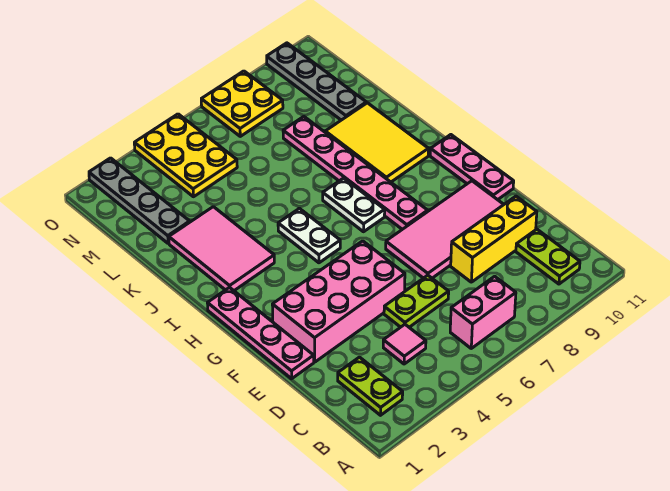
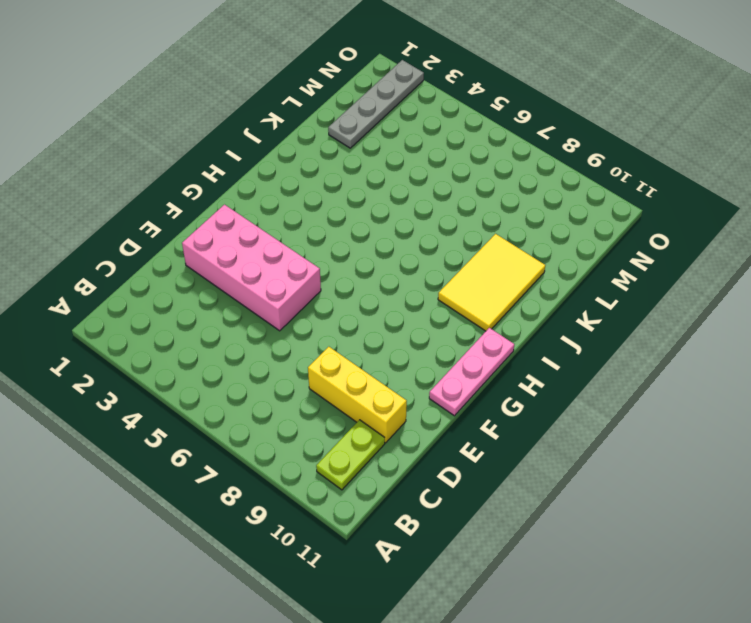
none -> lime 1x2 plate [338,357,403,415]
none -> pink 1x2 brick [450,276,516,348]
none -> pink 1x1 tile [383,325,426,364]

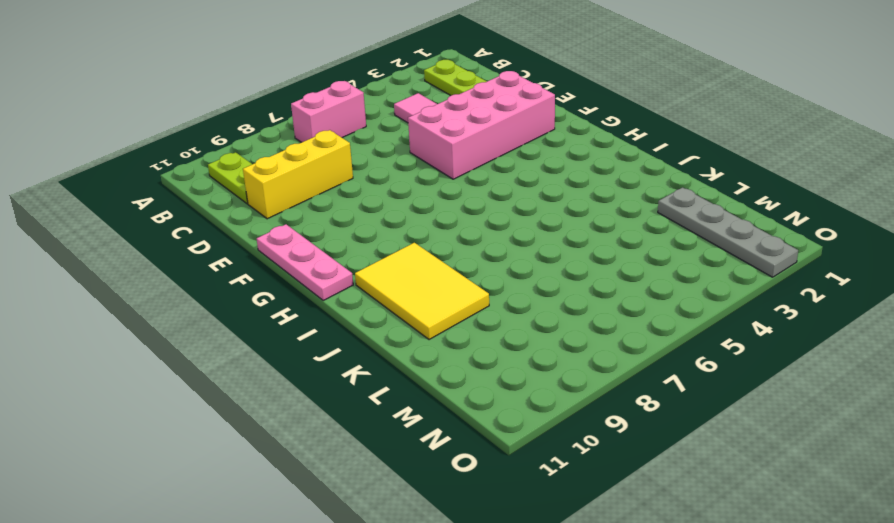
none -> lime 1x2 plate [384,275,449,327]
none -> pink 1x4 plate [208,287,314,379]
none -> pink 2x4 tile [386,181,504,278]

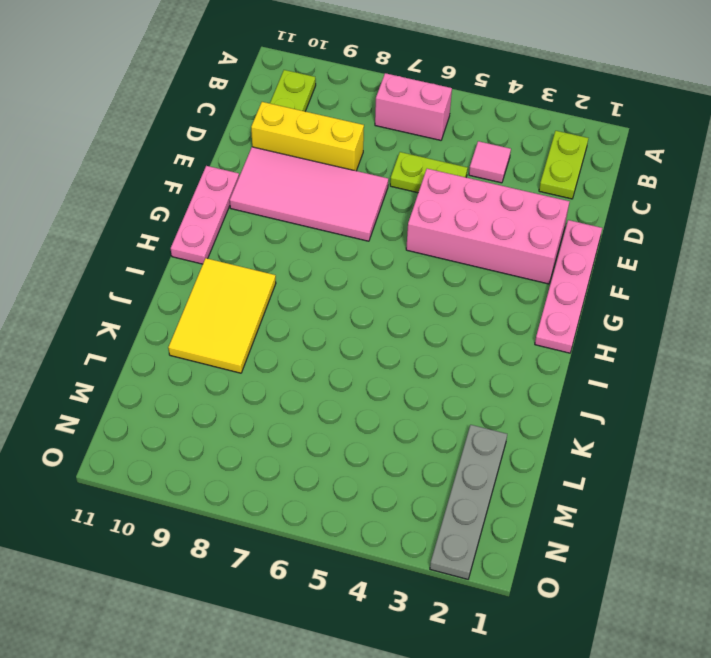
none -> pink 1x6 plate [283,117,428,229]
none -> white 1x2 plate [278,208,340,263]
none -> white 1x2 plate [323,178,385,232]

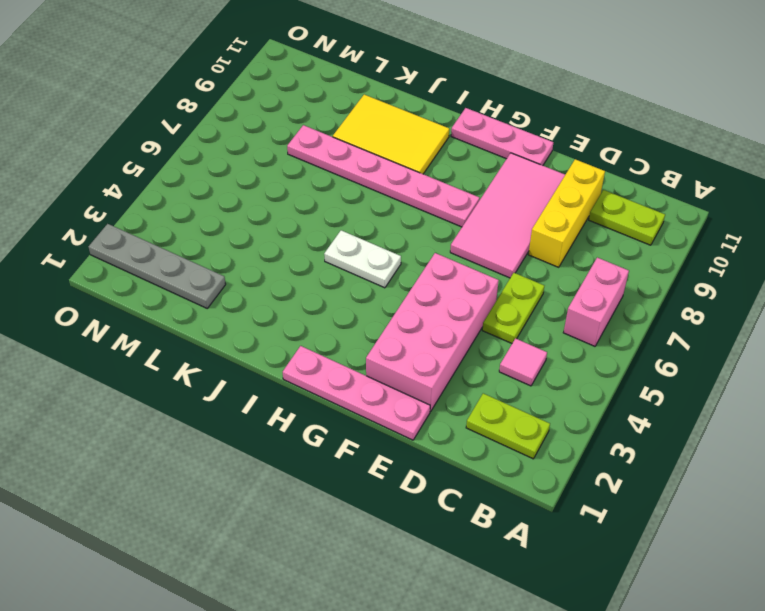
none -> white 1x2 plate [323,178,385,232]
none -> pink 2x3 tile [169,207,274,291]
none -> grey 1x4 plate [267,43,366,120]

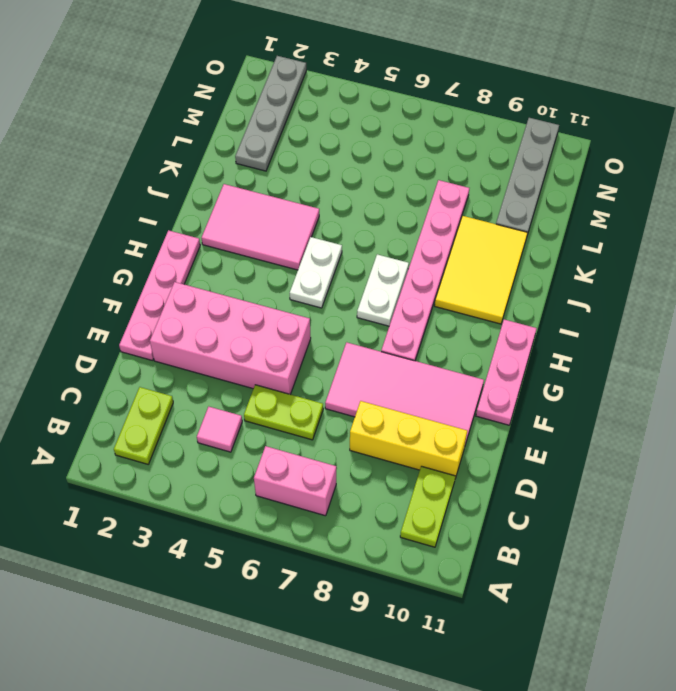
pink 2x3 tile [202,184,319,270] -> pink 2x3 tile turned to [169,207,274,291]
none -> yellow 2x3 plate [134,114,237,197]
none -> yellow 2x2 plate [201,71,283,136]

